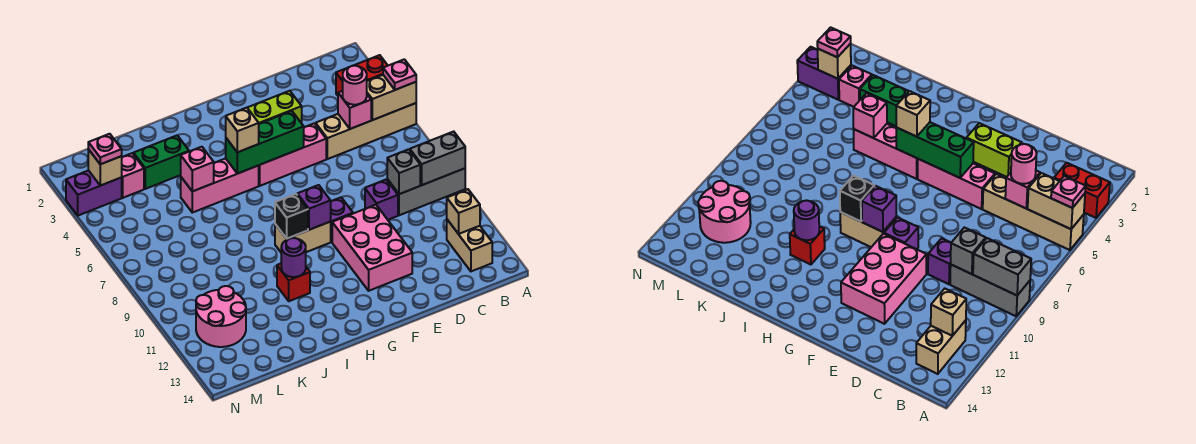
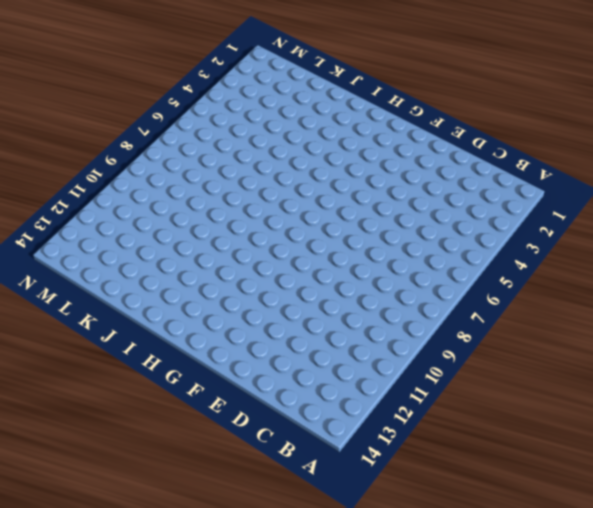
none -> red 1x2 brick [336,55,388,95]
none -> tan 1x4 brick [316,103,416,159]
none -> grey 1x3 brick [387,168,465,215]
none -> tan 1x2 brick [447,220,492,271]

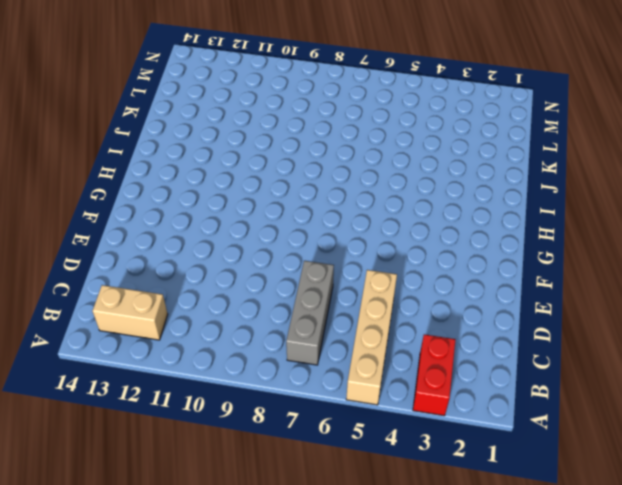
grey 1x3 brick [286,261,334,365] -> grey 1x3 brick moved to [387,168,465,215]
none -> purple 1x1 brick [365,180,398,220]
none -> lime 1x2 brick [247,91,302,124]
none -> pink 1x3 brick [259,123,326,186]
none -> pink 2x3 brick [332,205,412,291]

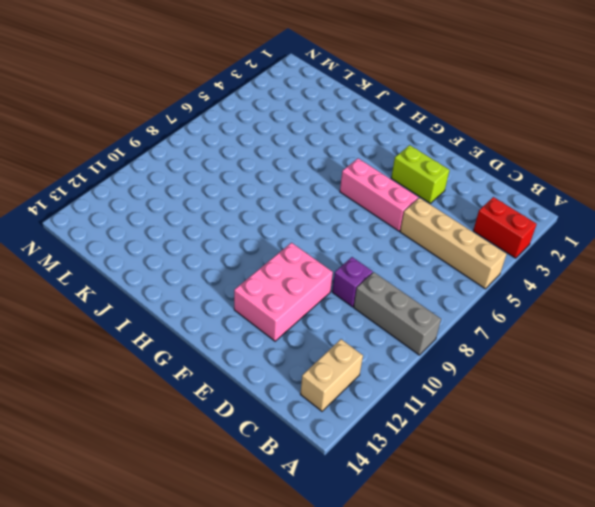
none -> purple 1x1 brick [330,198,353,242]
none -> tan 1x2 brick [275,222,331,252]
none -> pink 1x3 brick [181,158,259,213]
none -> red 1x1 brick [277,264,310,301]

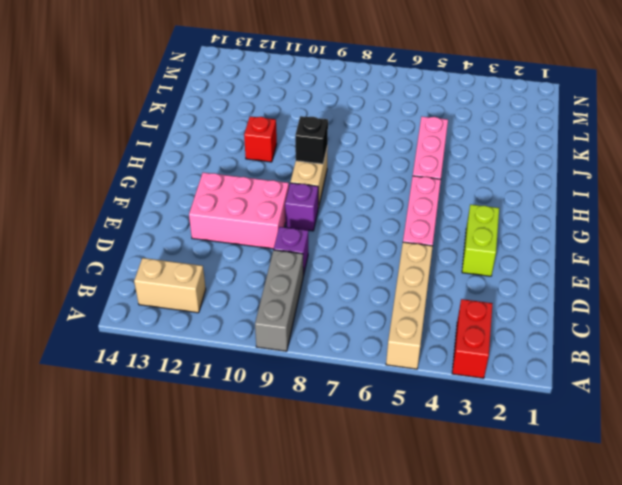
none -> green 1x2 brick [133,135,189,189]
none -> pink 1x1 brick [122,153,144,198]
none -> pink 2x2 round brick [196,286,246,347]
none -> purple 1x2 brick [66,170,122,216]

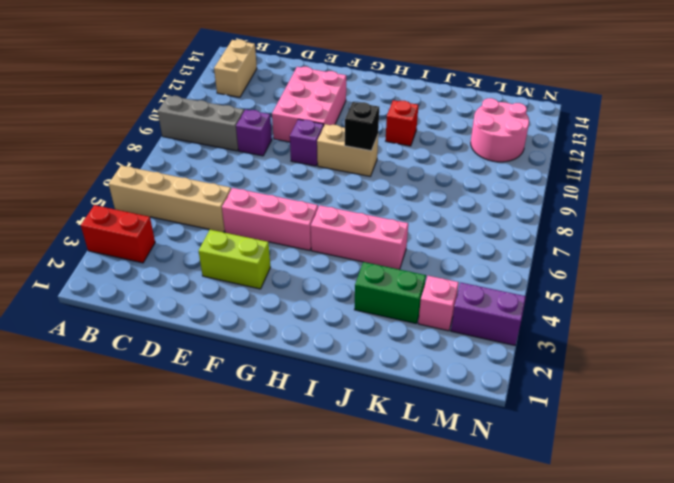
none -> tan 1x2 brick [367,75,416,120]
none -> grey 1x2 brick [410,132,465,185]
none -> tan 1x1 brick [447,189,480,234]
none -> pink 1x1 brick [338,91,371,129]

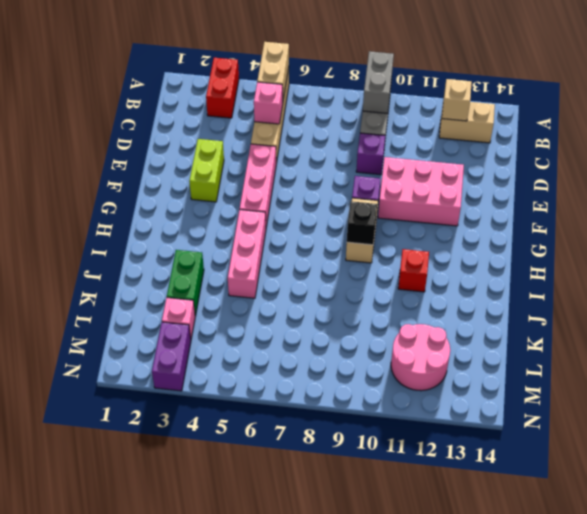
none -> grey 1x1 brick [387,149,420,194]
none -> green 1x3 brick [226,111,304,174]
none -> purple 1x1 brick [297,185,331,230]
none -> purple 1x1 round brick [281,238,306,277]

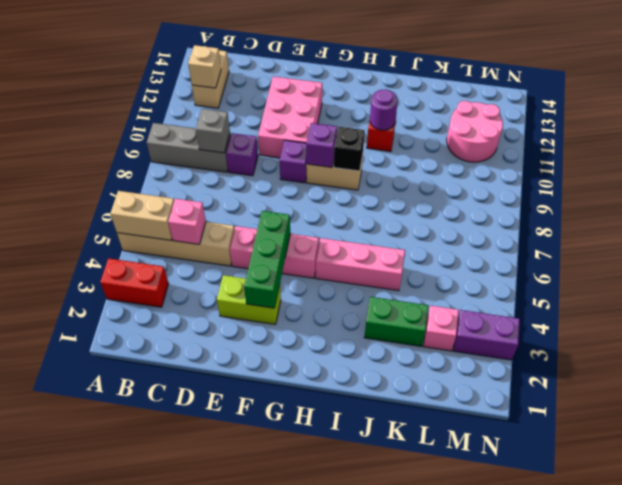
green 1x3 brick [244,211,290,308] -> green 1x3 brick turned to [226,111,304,174]
none -> grey 1x2 brick [410,132,465,185]
none -> pink 1x1 brick [181,147,214,191]
none -> tan 1x1 brick [88,149,122,186]
none -> pink 1x1 plate [383,59,416,90]

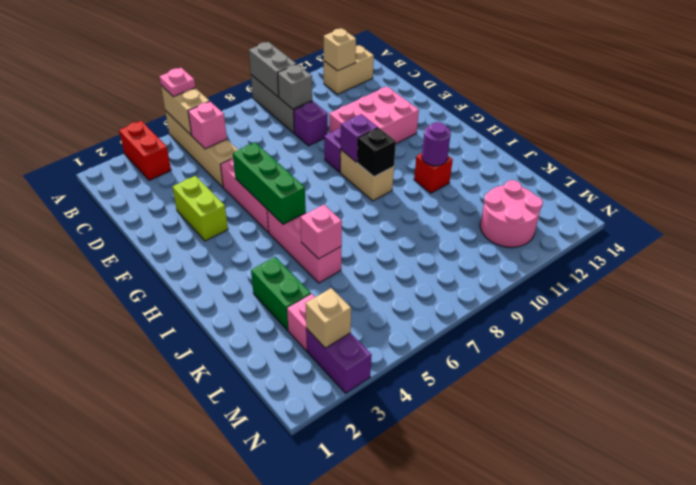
none -> pink 1x1 round brick [343,66,367,105]
none -> tan 1x1 brick [226,108,259,152]
none -> pink 1x1 plate [88,134,122,164]

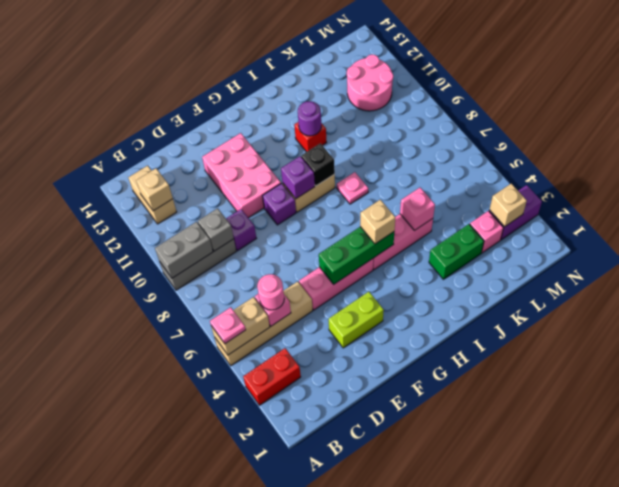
pink 1x1 plate [337,172,368,204] -> pink 1x1 plate moved to [88,134,122,164]

